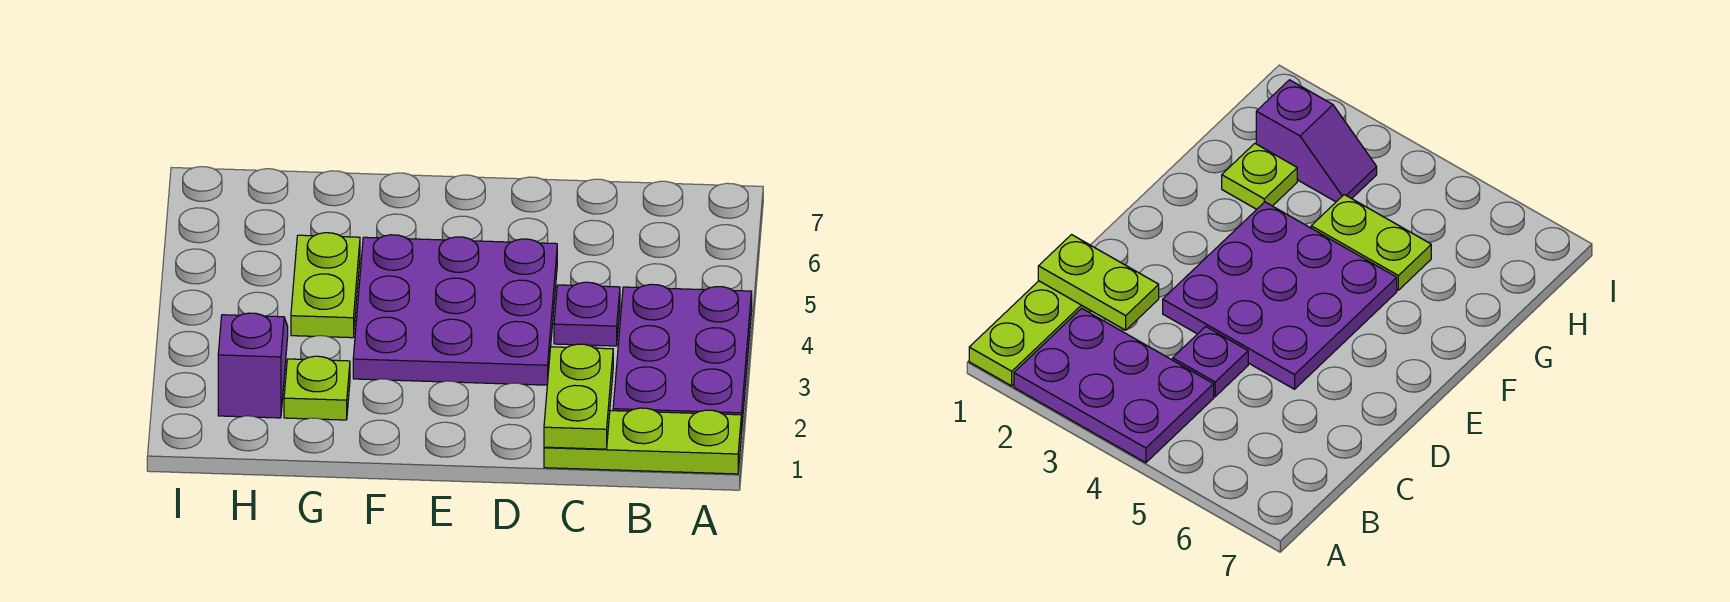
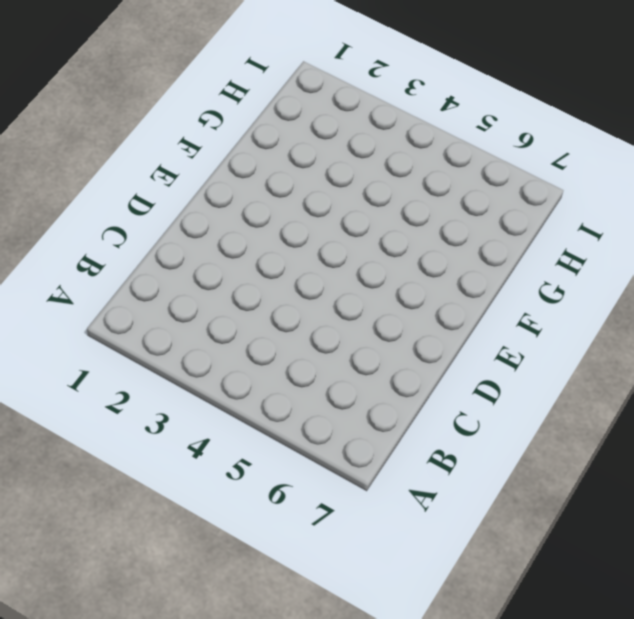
none -> lime 1x3 plate [544,408,741,474]
none -> purple 2x3 plate [613,284,752,432]

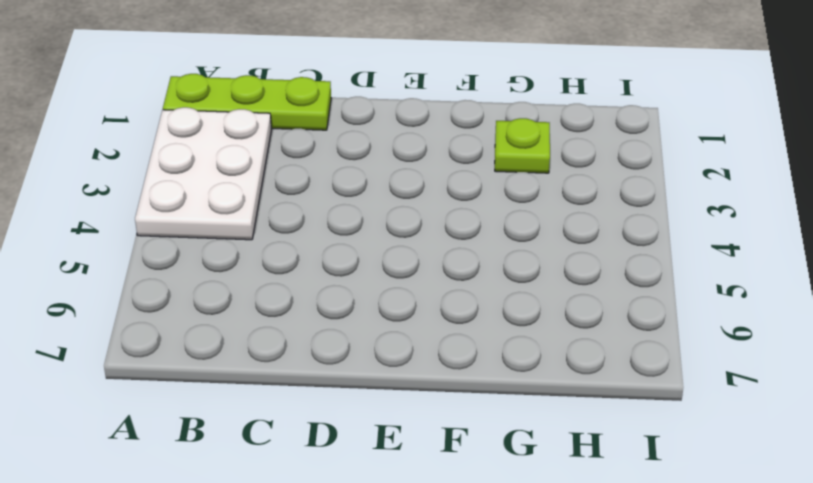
white 2x3 plate [135,107,271,240] -> purple 2x3 plate [613,284,752,432]
none -> purple 1x1 plate [554,282,620,346]
none -> purple 3x3 plate [353,235,557,385]

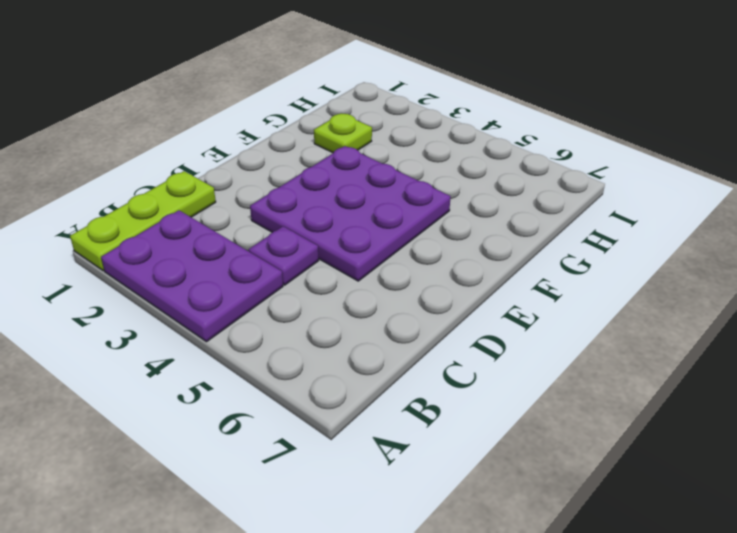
none -> lime 1x2 plate [291,233,360,338]
none -> purple 1x2 slope [218,313,288,418]

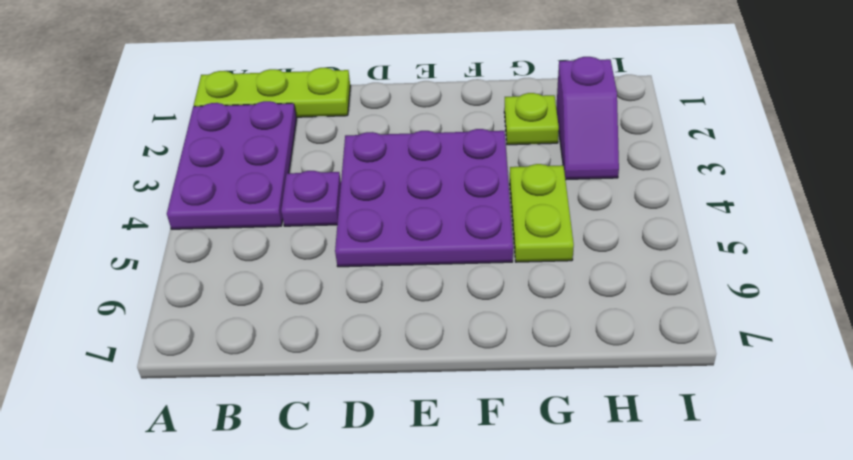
none -> lime 1x2 plate [544,344,613,449]

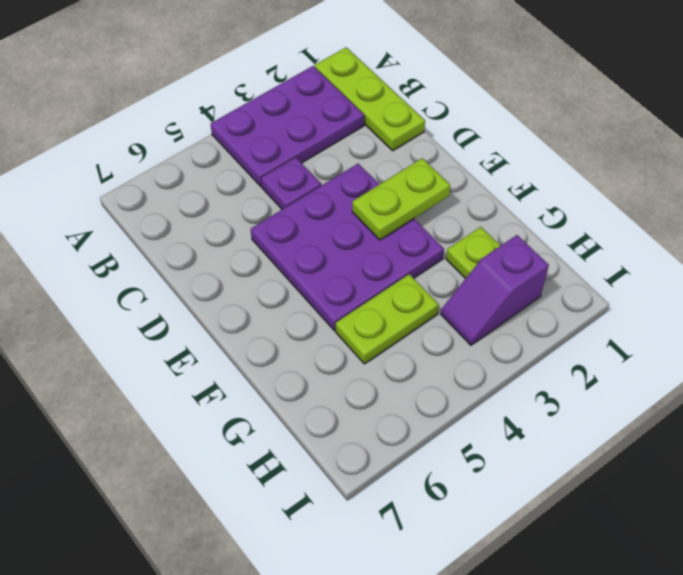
lime 1x2 plate [352,158,450,240] -> lime 1x2 plate moved to [544,344,613,449]

